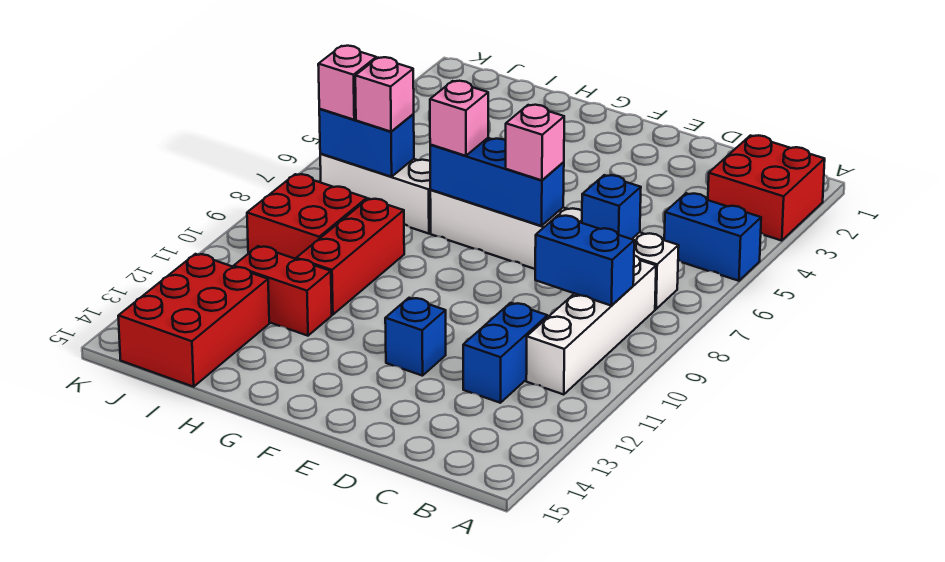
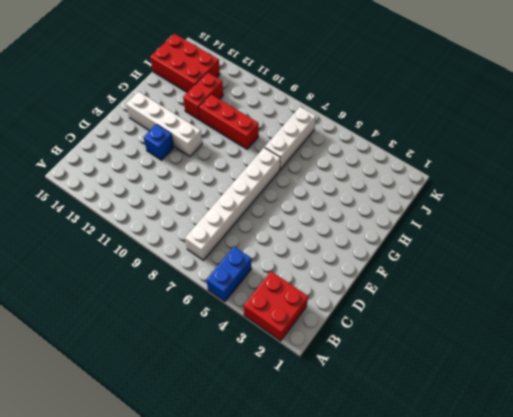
white 1x4 brick [126,92,202,156] -> white 1x4 brick moved to [526,255,656,395]
none -> blue 1x2 brick [463,303,548,403]
none -> red 2x2 brick [247,174,367,259]
none -> blue 1x2 brick [535,215,634,305]

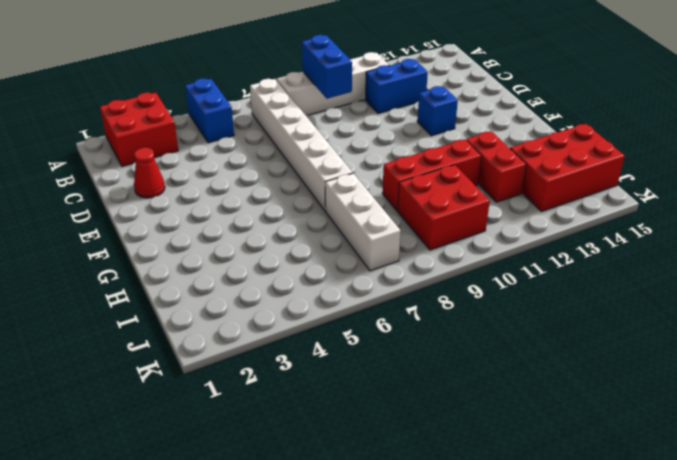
red 1x1 cone [134,148,165,198] -> none
none -> blue 1x1 brick [582,175,641,239]
none -> blue 1x3 brick [430,138,564,226]
none -> blue 1x2 brick [319,109,414,177]

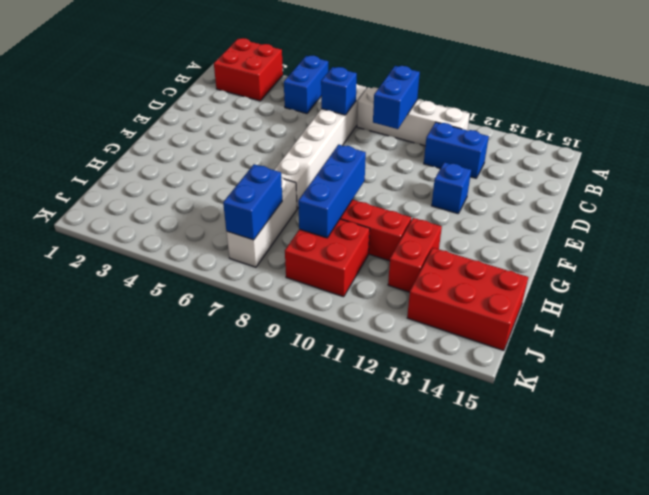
blue 1x3 brick [298,145,366,238] -> blue 1x3 brick moved to [430,138,564,226]
none -> pink 1x1 brick [506,105,564,180]
none -> pink 1x1 brick [430,81,488,156]
none -> pink 1x1 brick [355,57,414,132]

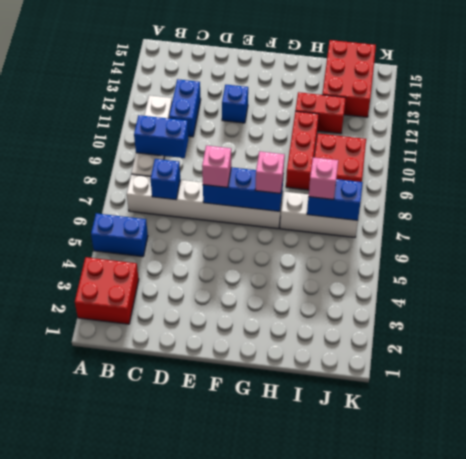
none -> pink 1x1 brick [318,46,376,120]

